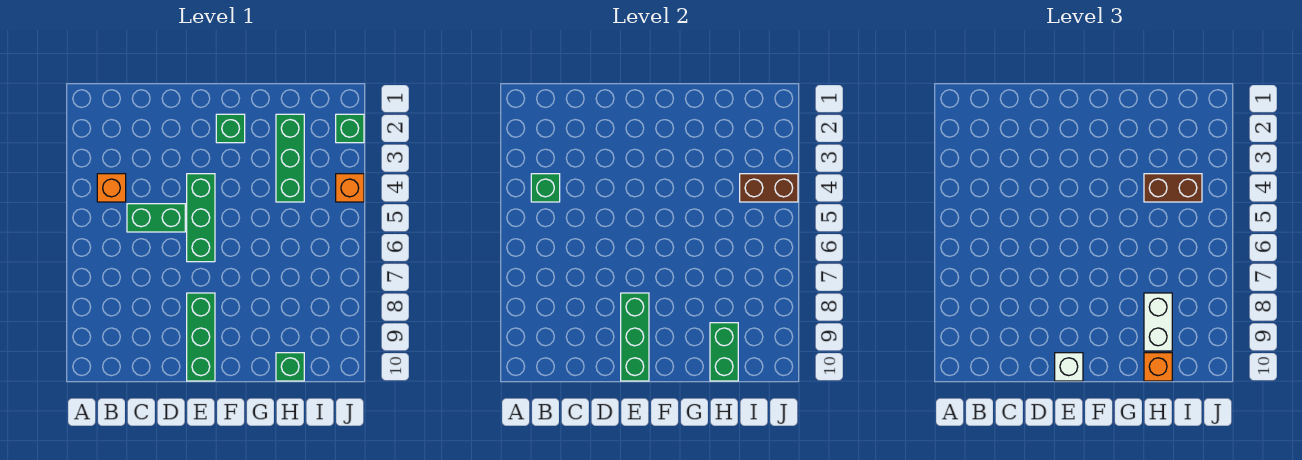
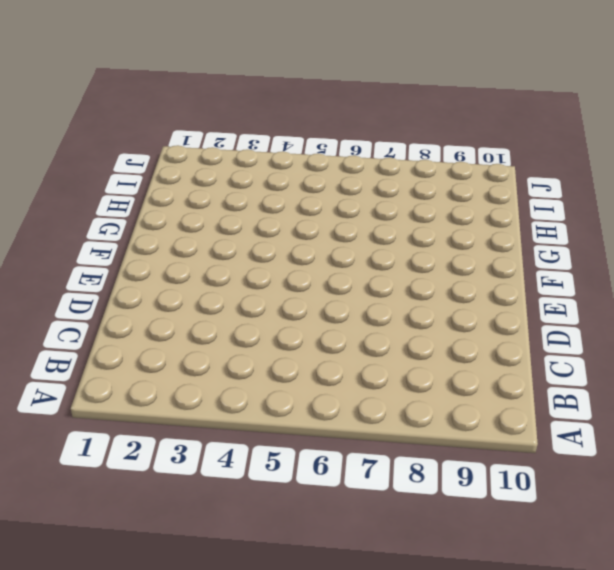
none -> orange 1x1 brick [97,174,126,202]
none -> green 1x2 brick [127,204,185,232]
none -> green 1x3 brick [187,174,215,262]

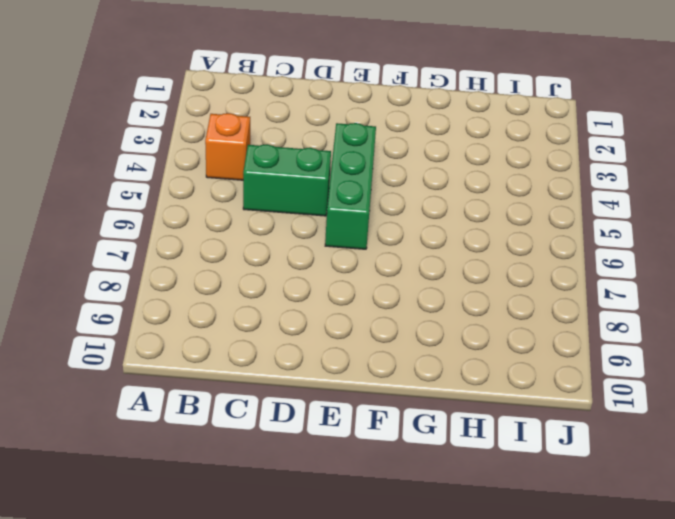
none -> green 1x3 brick [187,293,215,381]
none -> green 1x1 brick [216,114,245,143]
none -> green 1x3 brick [276,114,304,202]

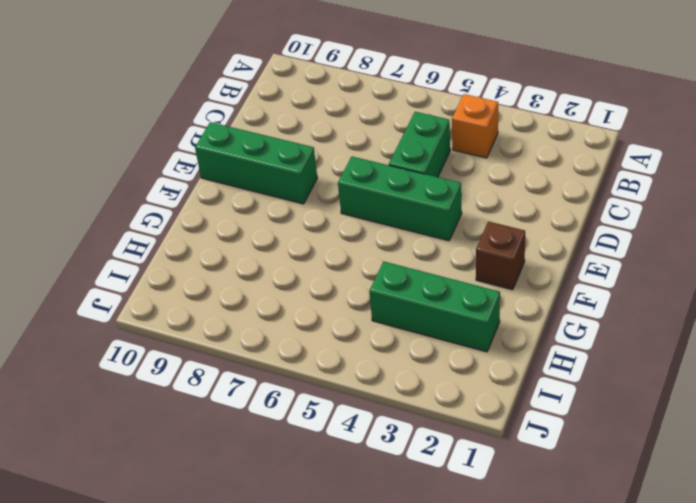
brown 1x1 brick [476,221,525,290] -> green 1x1 brick [216,114,245,143]
none -> green 1x1 brick [276,353,304,381]
none -> green 1x1 brick [336,114,364,143]
none -> orange 1x1 brick [336,174,364,202]

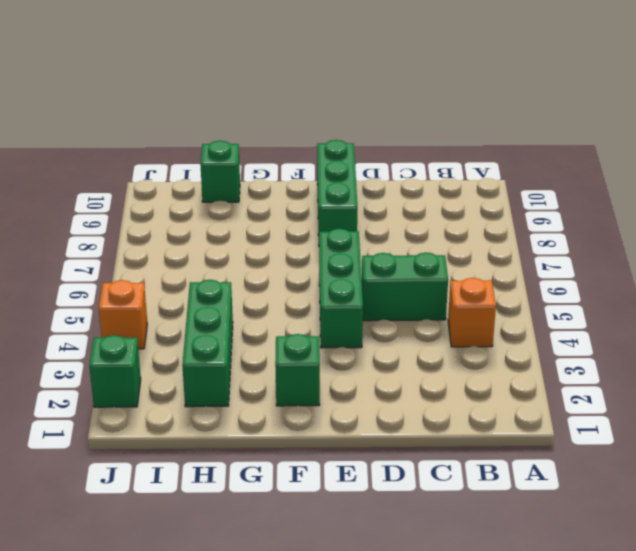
none -> green 1x1 brick [531,174,560,202]
none -> green 1x3 brick [621,293,649,381]
none -> green 1x2 brick [710,323,738,381]

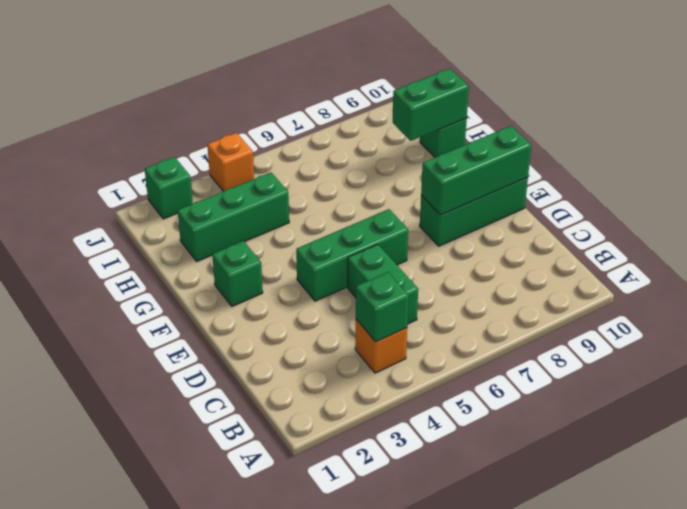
none -> brown 1x2 brick [740,174,798,202]
none -> white 1x1 brick [1055,353,1083,381]
none -> brown 1x2 brick [1144,174,1202,202]

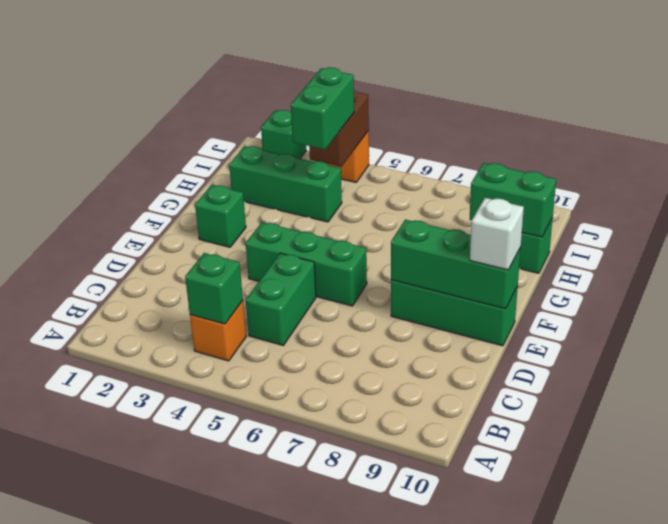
green 1x2 brick [291,67,354,150] -> brown 1x2 brick [1144,174,1202,202]
none -> white 1x2 brick [1144,293,1172,351]
none -> orange 1x1 brick [1144,353,1172,381]

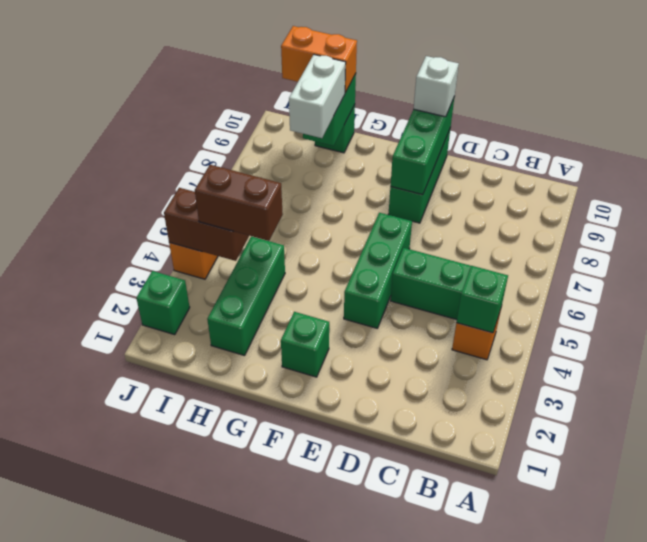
orange 1x2 brick [281,26,357,93] -> orange 1x1 brick [1144,353,1172,381]

